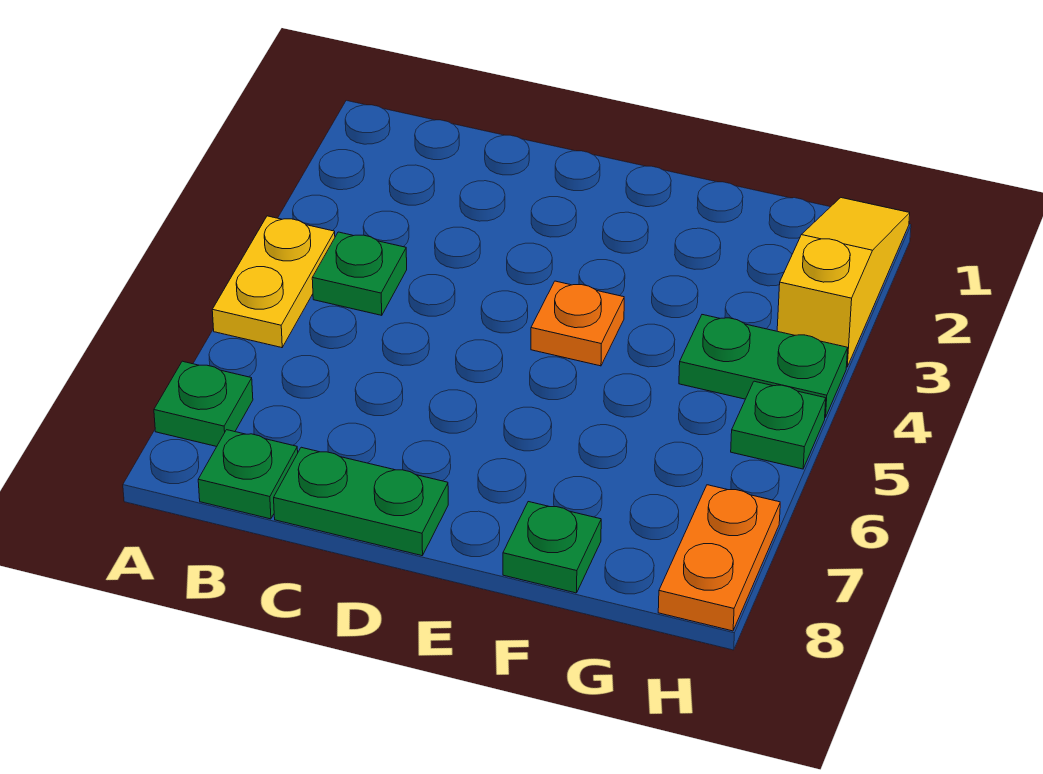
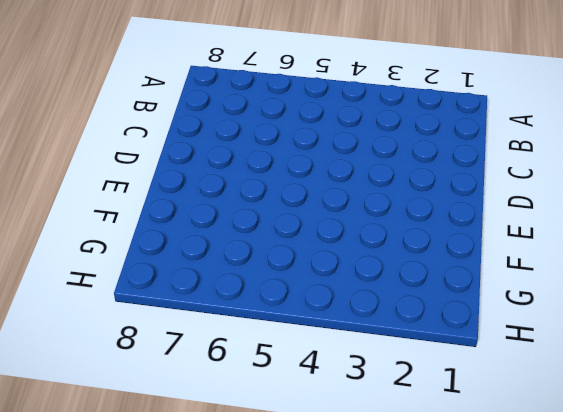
none -> yellow 1x2 plate [212,216,335,348]
none -> green 1x1 plate [154,361,253,447]

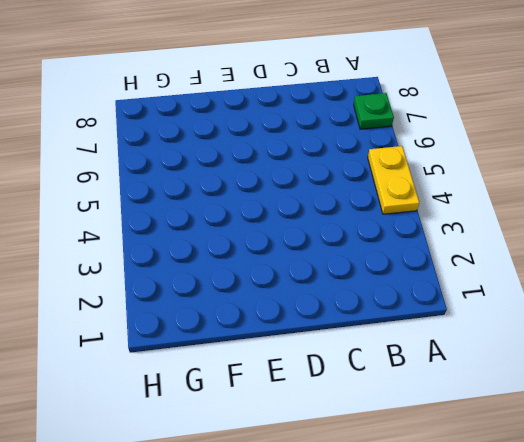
none -> green 1x1 plate [312,232,407,315]
none -> green 1x1 plate [198,430,298,519]

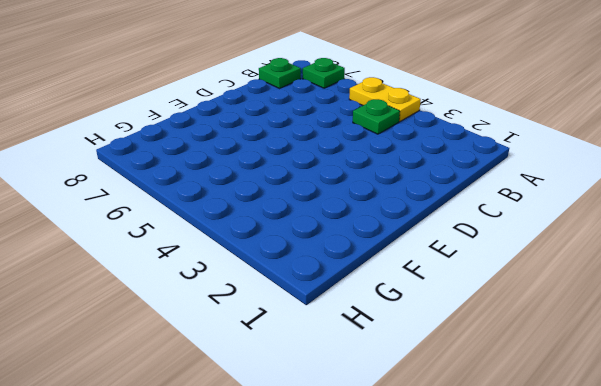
none -> green 1x2 plate [274,447,448,556]
none -> orange 1x1 plate [531,281,624,366]

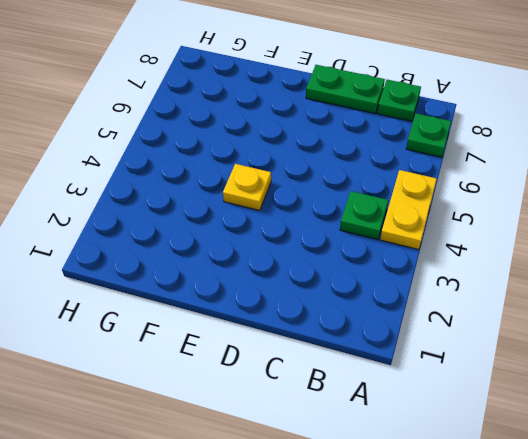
yellow 1x1 plate [223,164,271,210] -> orange 1x1 plate [531,281,624,366]
none -> green 1x1 plate [503,502,601,593]
none -> green 1x2 plate [679,315,848,417]

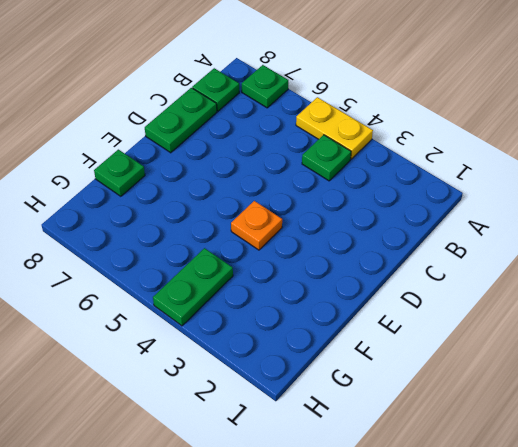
none -> yellow 1x3 slope [777,198,910,367]
none -> green 1x1 plate [731,381,826,469]

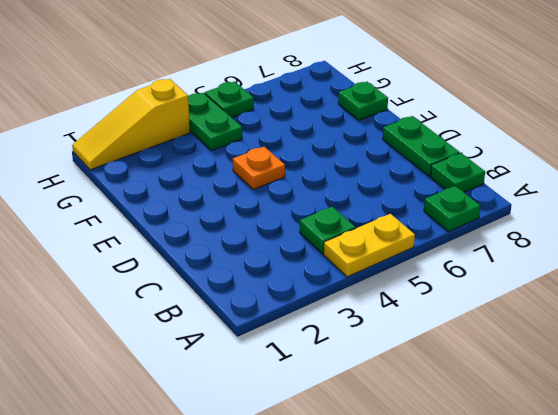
none -> orange 1x2 plate [658,485,780,631]

